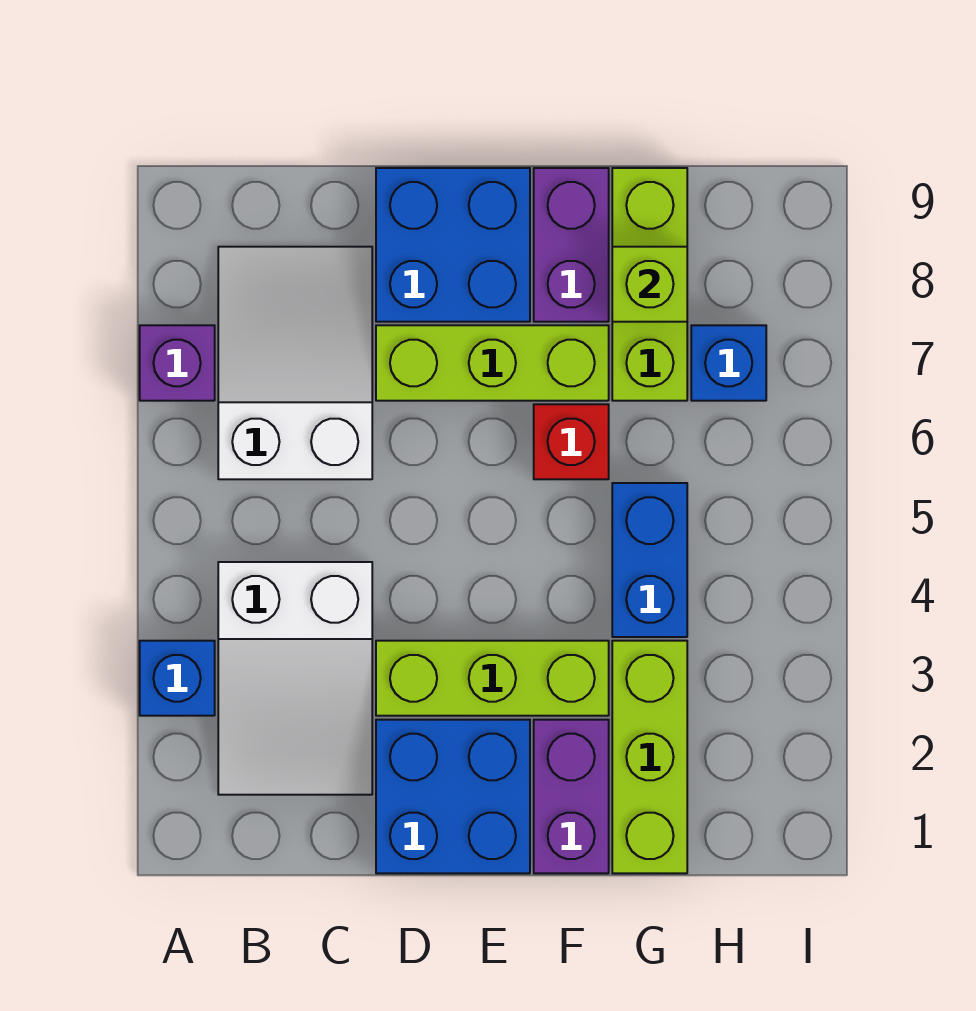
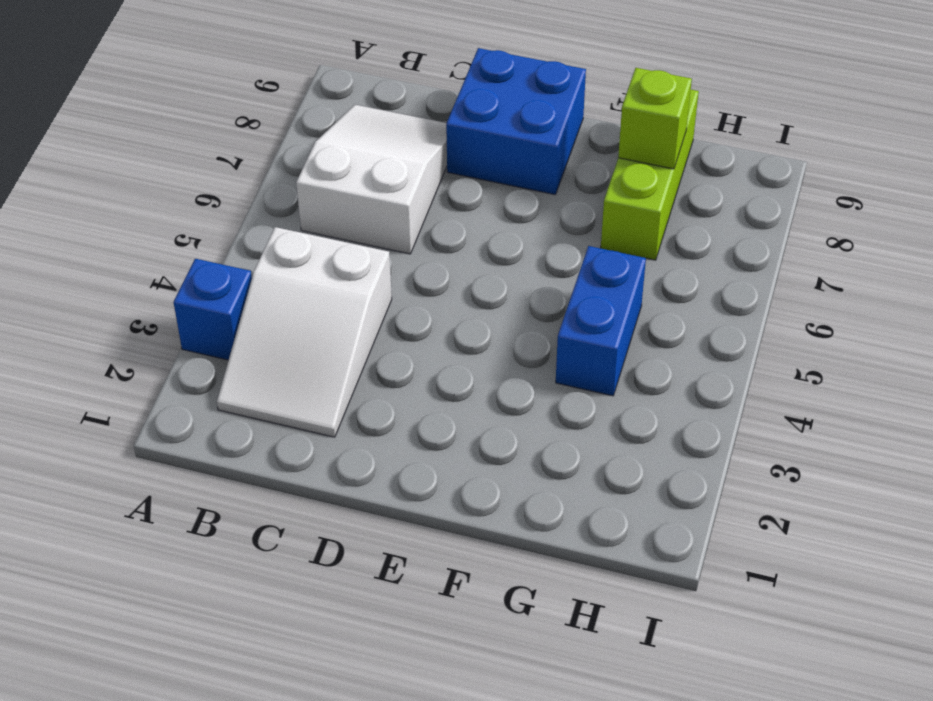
none -> purple 1x1 brick [140,325,215,401]
none -> blue 2x2 brick [376,720,530,873]
none -> lime 1x3 brick [376,641,609,716]

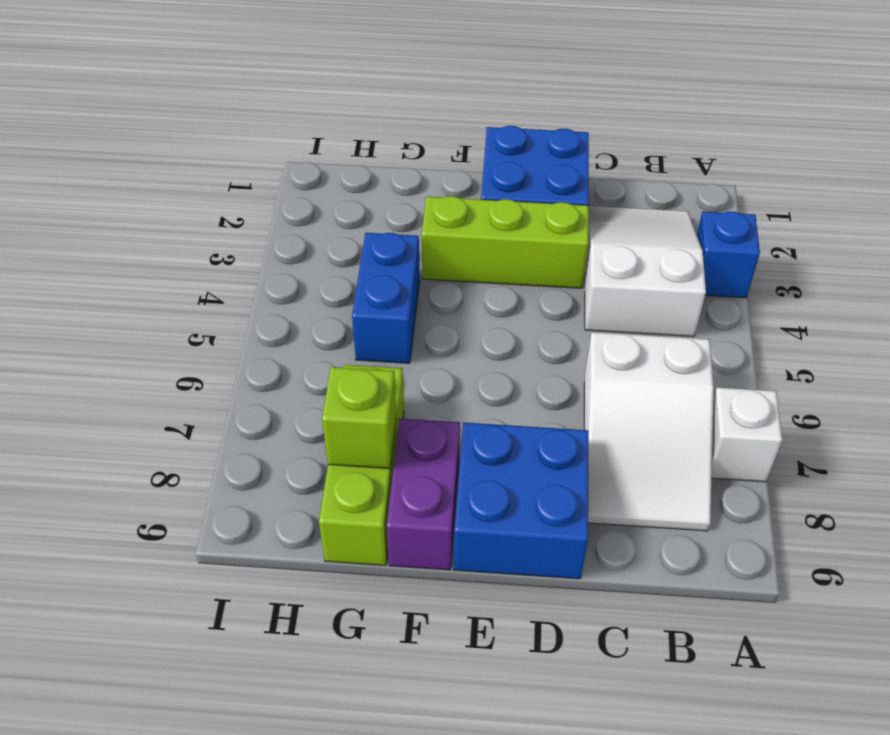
white 1x1 brick [711,387,782,482] -> purple 1x1 brick [140,325,215,401]
none -> lime 1x3 brick [376,325,609,401]
none -> purple 1x2 brick [534,720,609,873]
none -> red 1x1 brick [534,404,609,479]

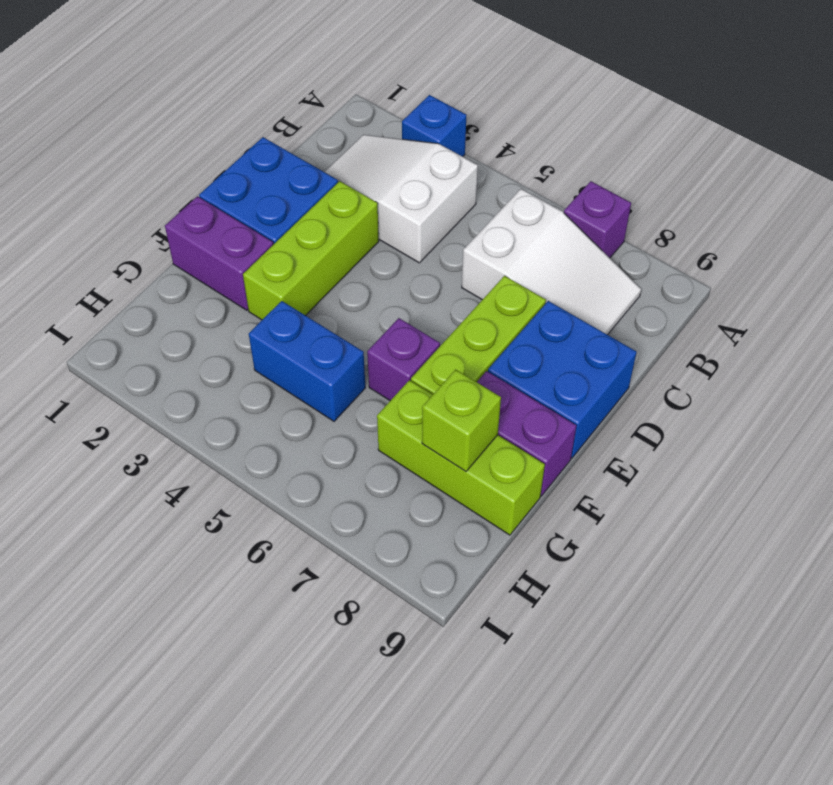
purple 1x1 brick [367,318,440,401] -> red 1x1 brick [534,404,609,479]
none -> lime 1x3 brick [612,641,687,873]
none -> blue 1x1 brick [691,325,766,401]

